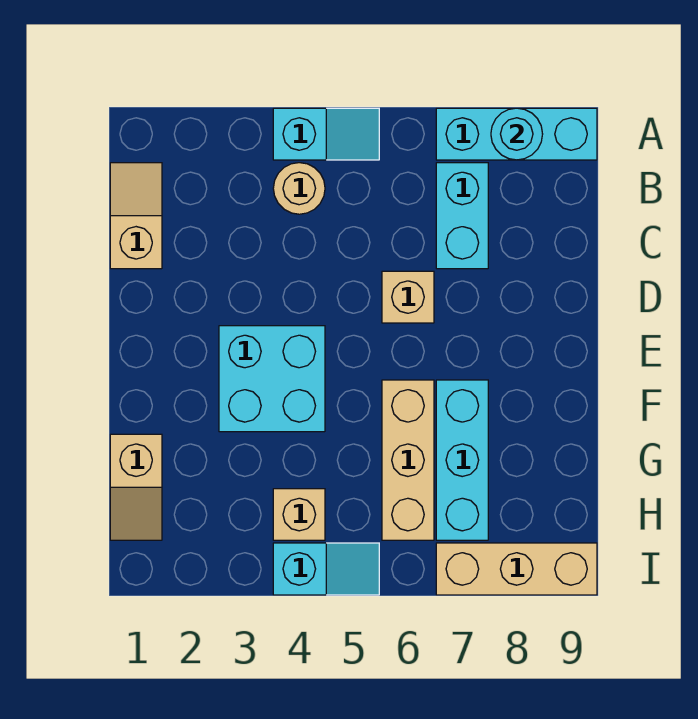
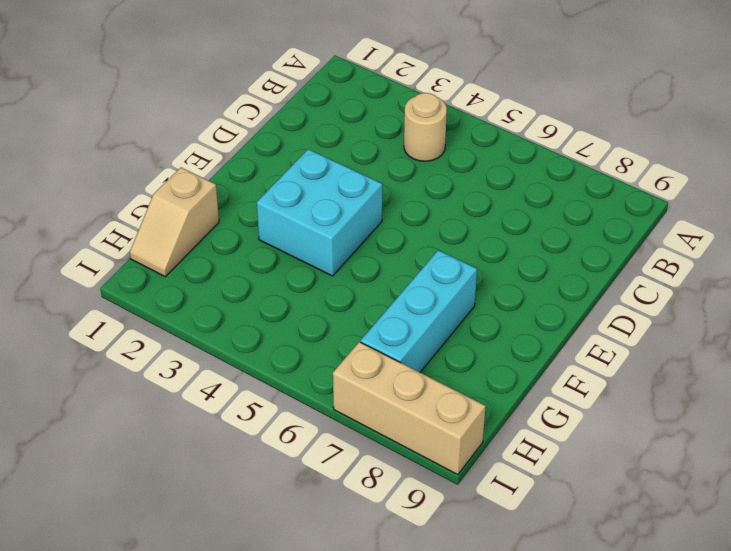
none -> cyan 1x2 slope [273,108,379,160]
none -> cyan 1x3 brick [436,108,597,160]
none -> tan 1x2 slope [110,163,162,269]

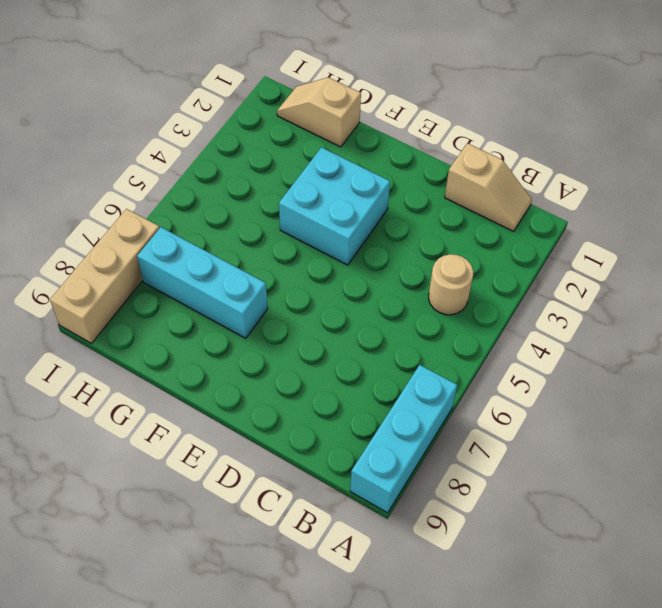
none -> cyan 1x2 slope [273,108,379,160]
none -> cyan 1x2 brick [436,163,488,269]
none -> tan 1x1 brick [382,271,434,323]

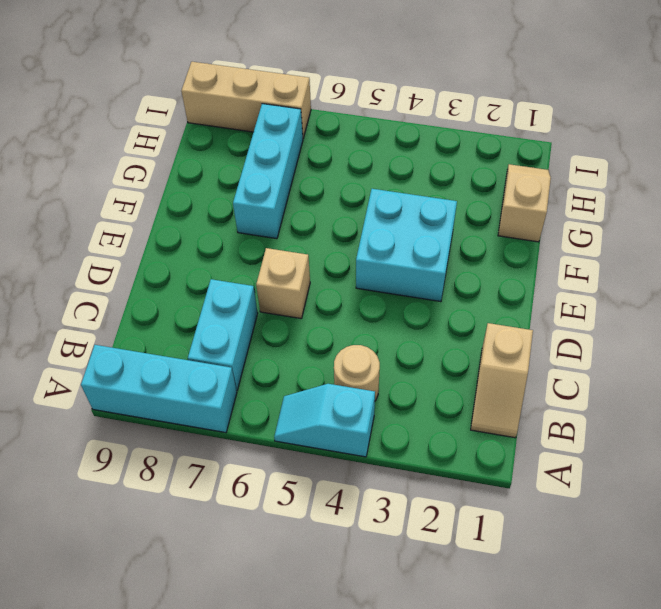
none -> tan 1x3 brick [382,380,434,540]
none -> tan 1x1 brick [273,489,325,540]
none -> cyan 1x2 slope [273,543,379,595]

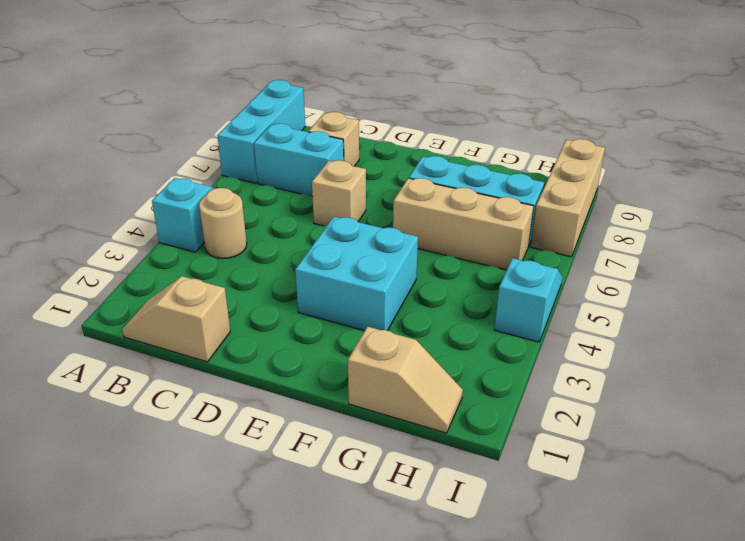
tan 1x1 brick [309,112,359,166] -> tan 1x1 brick moved to [273,489,325,540]
none -> cyan 1x1 round brick [491,108,543,160]

